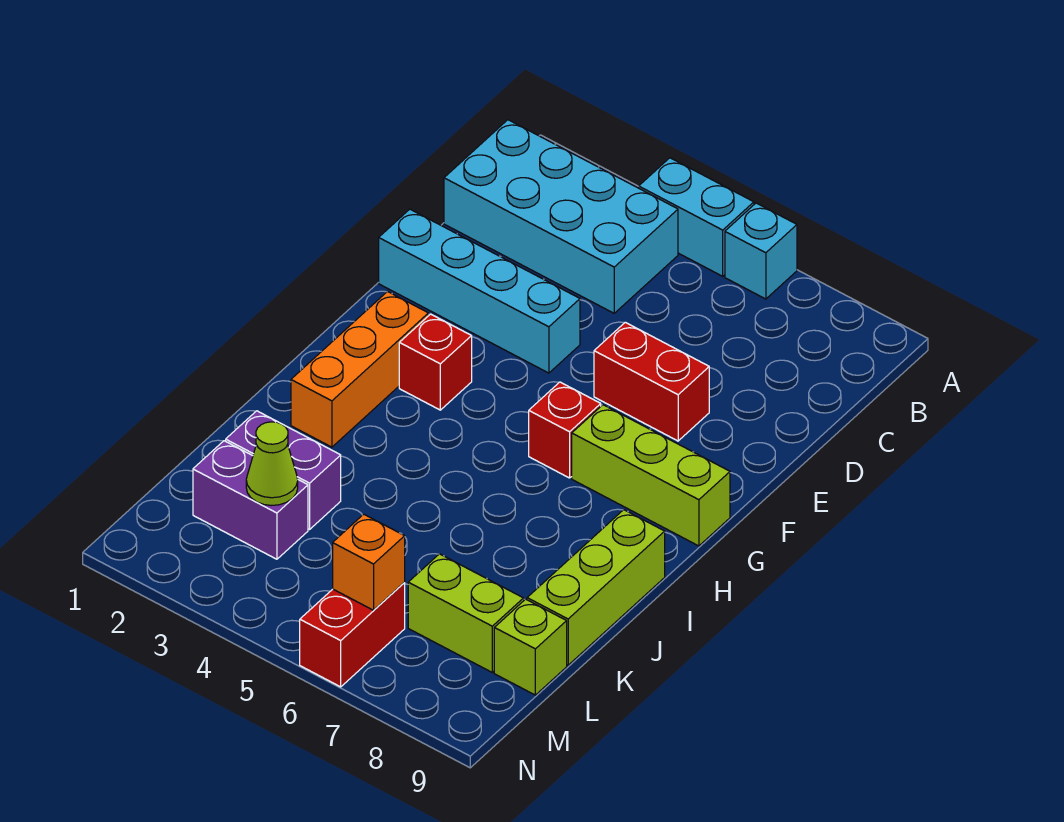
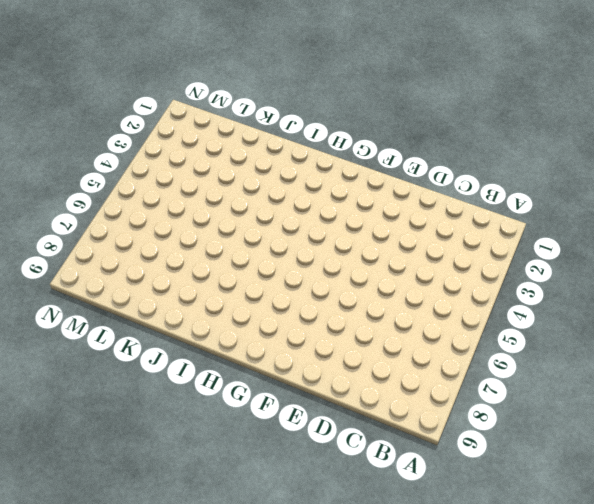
none -> cyan 1x2 brick [639,158,754,276]
none -> cyan 1x1 brick [725,203,797,299]
none -> cyan 2x4 brick [444,120,678,313]

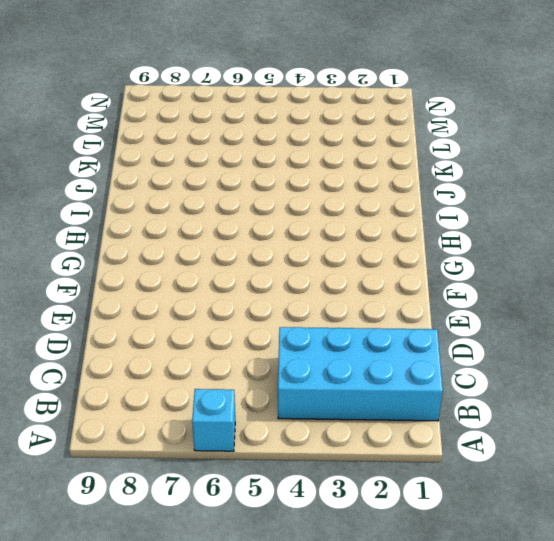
none -> cyan 1x2 brick [639,158,754,276]
none -> cyan 1x4 brick [379,209,580,373]
none -> red 1x2 brick [594,322,709,441]

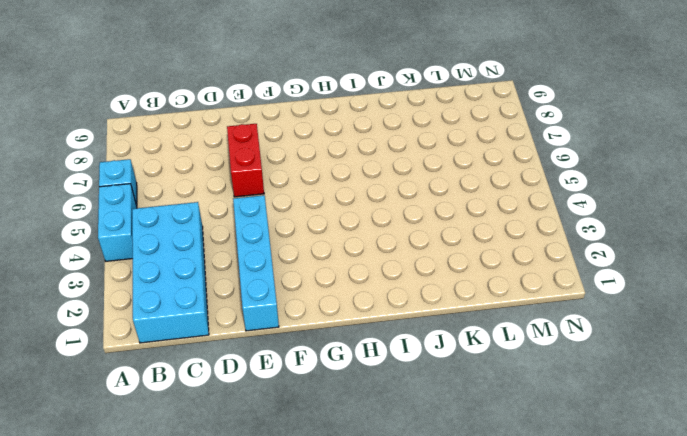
none -> orange 1x3 brick [291,292,428,447]
none -> red 1x1 brick [399,314,472,410]
none -> red 1x1 brick [529,382,601,478]

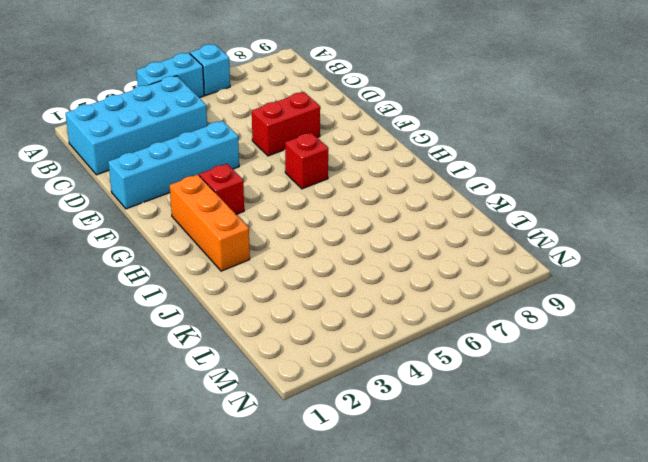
none -> lime 1x3 brick [572,405,730,546]
none -> lime 1x3 brick [527,510,665,665]
none -> purple 1x2 brick [226,411,341,529]

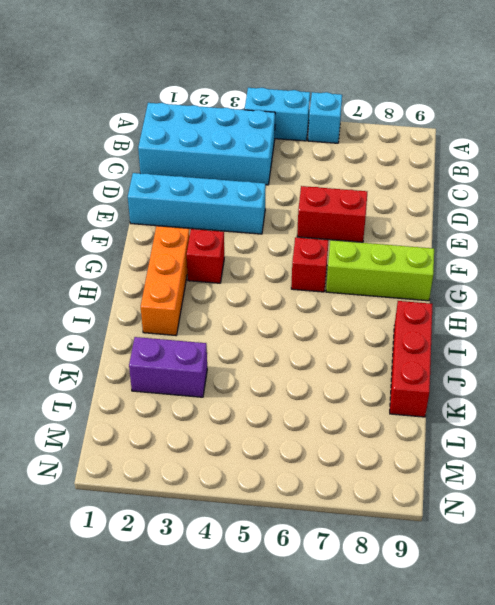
red 1x3 brick [390,301,433,417] -> lime 1x3 brick [527,510,665,665]
none -> purple 1x2 brick [193,441,308,559]
none -> lime 1x2 brick [408,554,524,672]
none -> lime 1x1 brick [494,599,567,695]

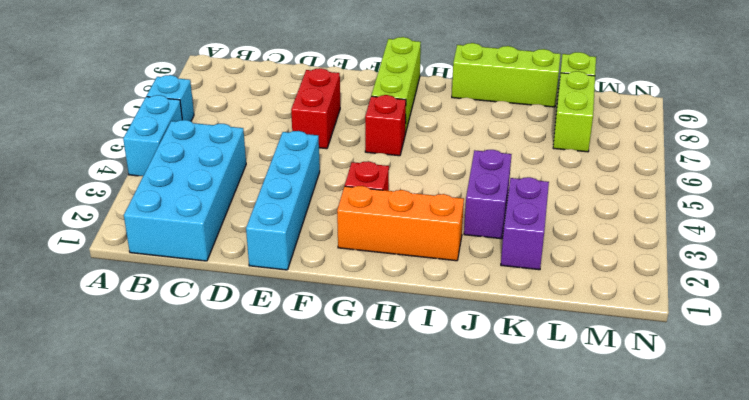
purple 1x2 brick [464,150,512,239] -> purple 1x2 brick moved to [193,441,308,559]
none -> red 1x2 brick [300,582,405,687]
none -> lime 1x1 cone [246,422,298,505]
none -> orange 1x1 brick [333,514,405,610]

